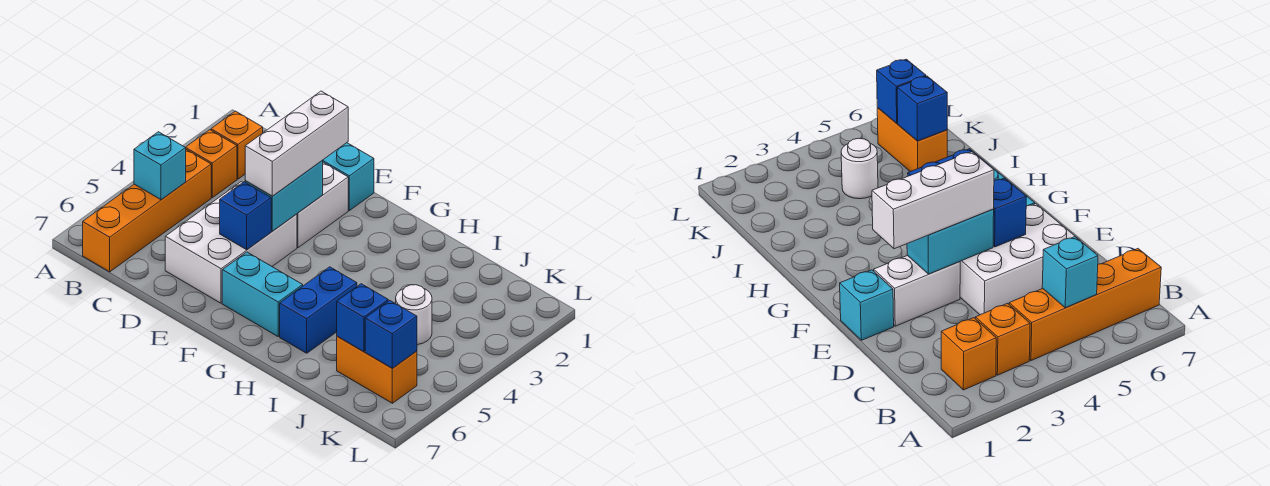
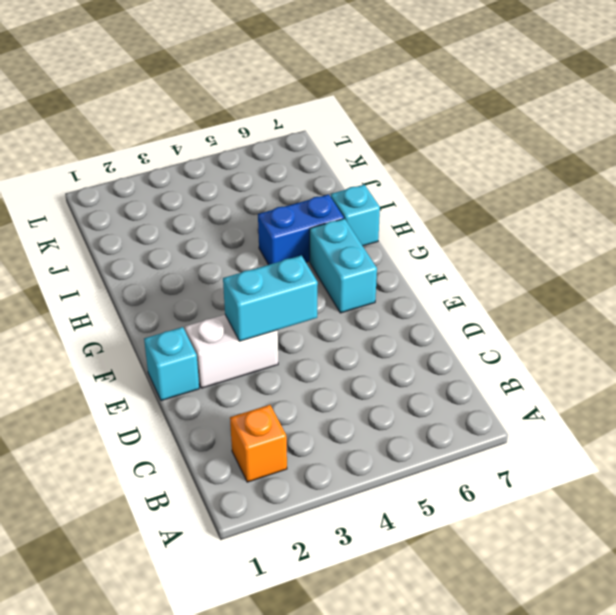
cyan 1x1 brick [331,185,380,246] -> cyan 1x1 brick moved to [134,132,186,200]
none -> orange 1x1 brick [185,130,237,198]
none -> orange 1x4 brick [83,150,211,272]
none -> white 2x3 brick [165,182,297,303]

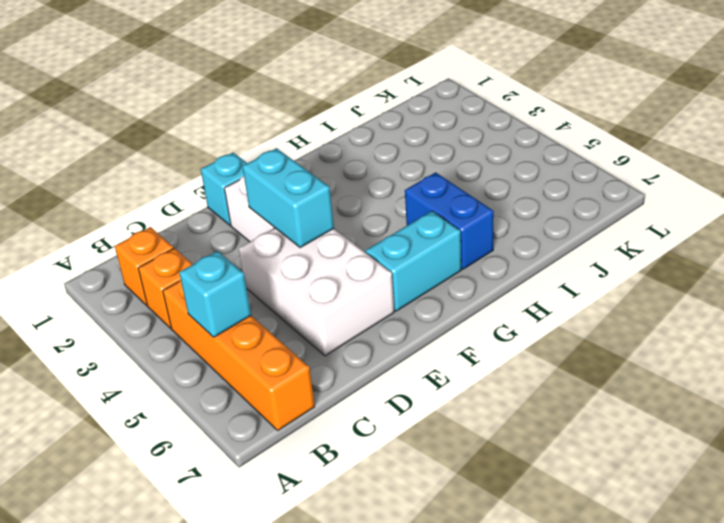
none -> white 1x1 round brick [396,285,432,345]
none -> orange 1x2 brick [337,337,417,403]
none -> blue 1x1 brick [220,182,271,250]

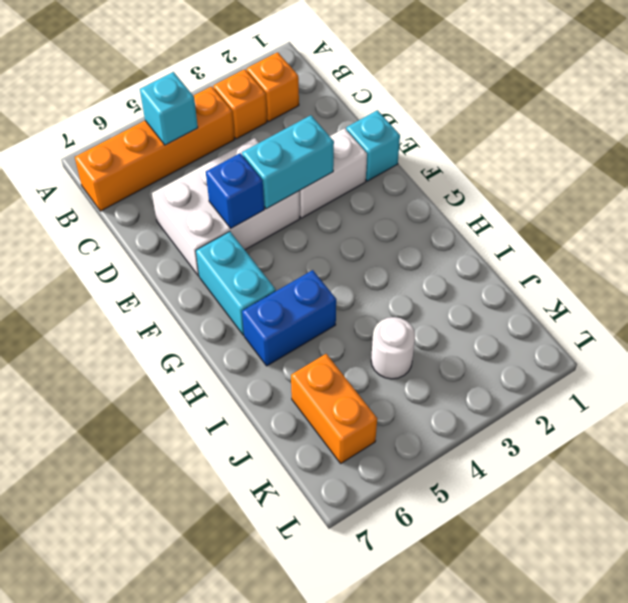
none -> blue 1x1 brick [337,284,388,352]
none -> blue 1x1 brick [365,300,417,368]
none -> white 1x3 brick [245,91,348,196]

